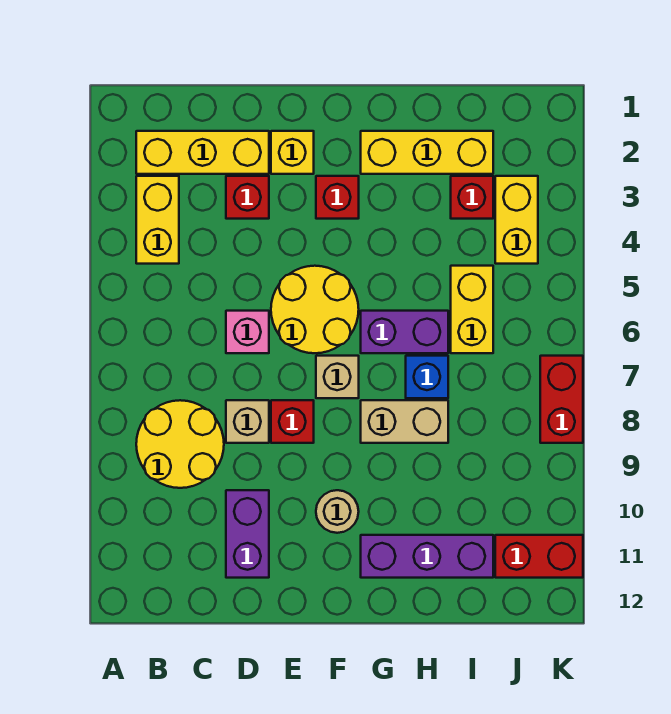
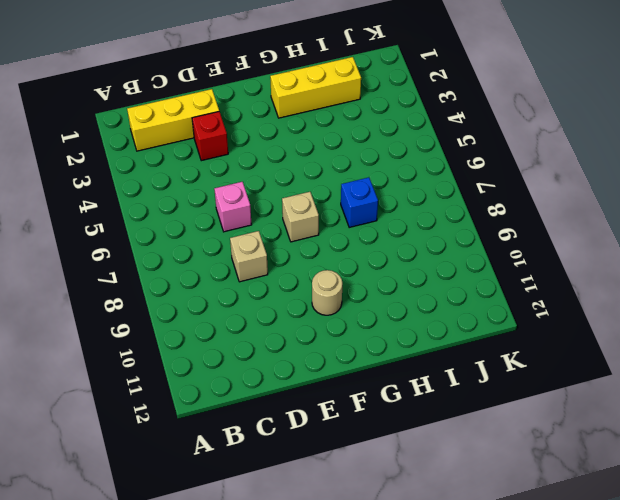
none -> yellow 1x2 brick [136,176,179,264]
none -> yellow 2x2 round brick [136,400,224,488]
none -> purple 1x2 brick [226,490,269,578]

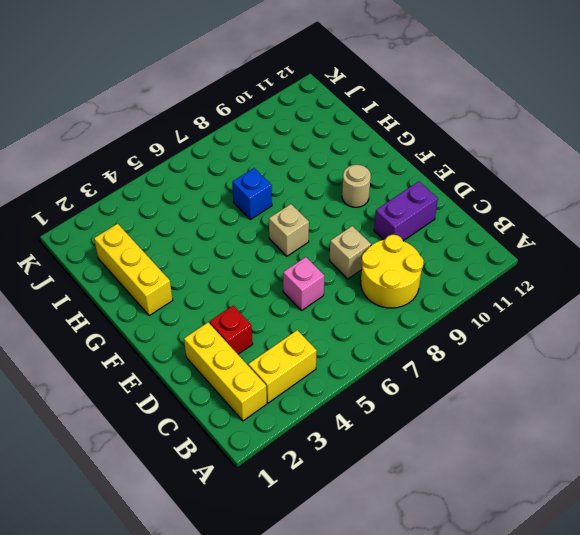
none -> yellow 1x1 brick [271,131,314,174]
none -> yellow 2x2 round brick [271,266,359,353]
none -> red 1x1 brick [271,400,314,443]

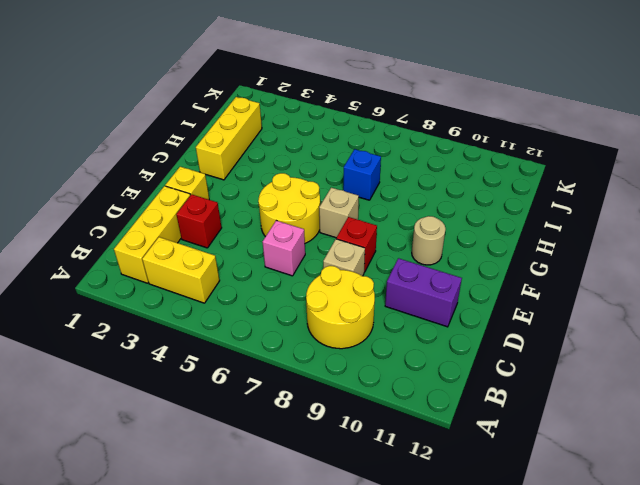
none -> red 1x1 brick [316,176,359,219]
none -> purple 1x2 brick [361,311,448,353]
none -> tan 1x2 brick [361,400,448,443]

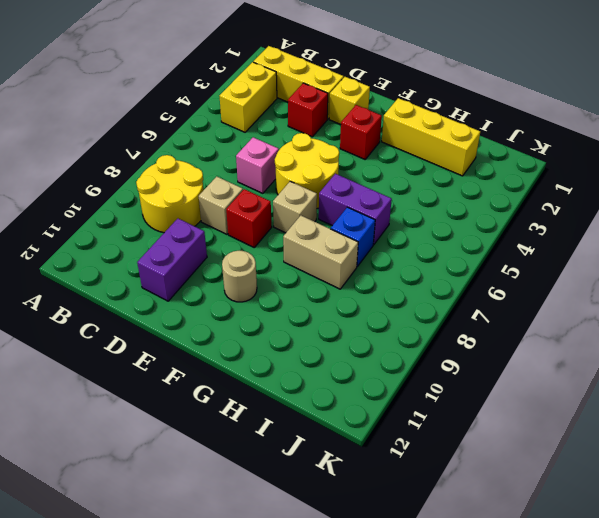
none -> purple 1x3 brick [361,535,493,578]
none -> red 1x1 brick [451,176,493,219]
none -> yellow 1x2 brick [451,266,493,353]

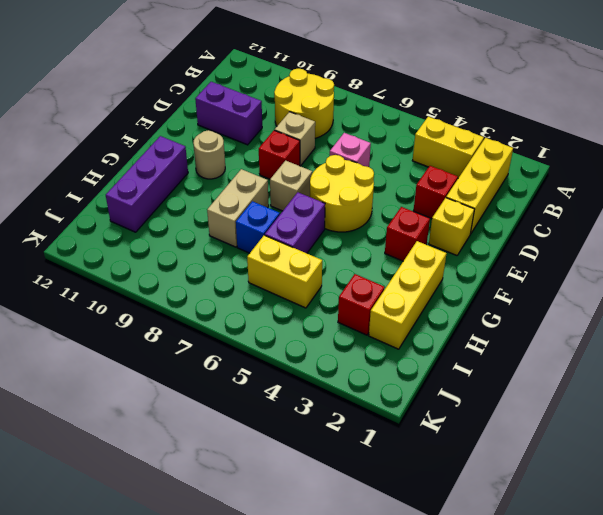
none -> yellow 1x2 brick [495,176,538,264]
none -> red 1x2 brick [495,535,583,578]
none -> red 1x2 brick [540,356,583,443]

